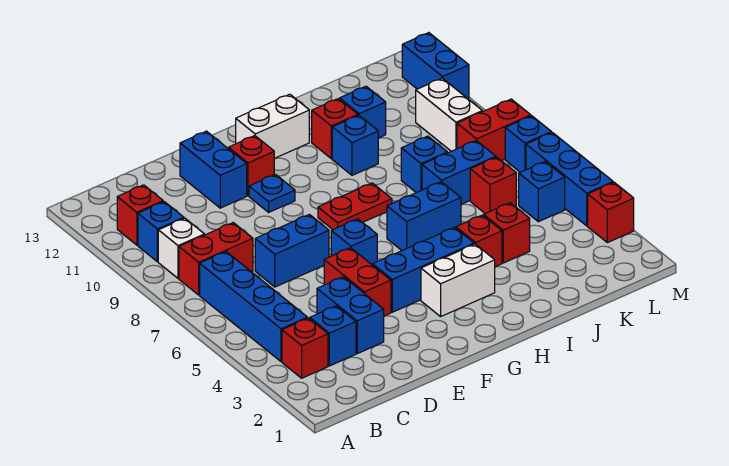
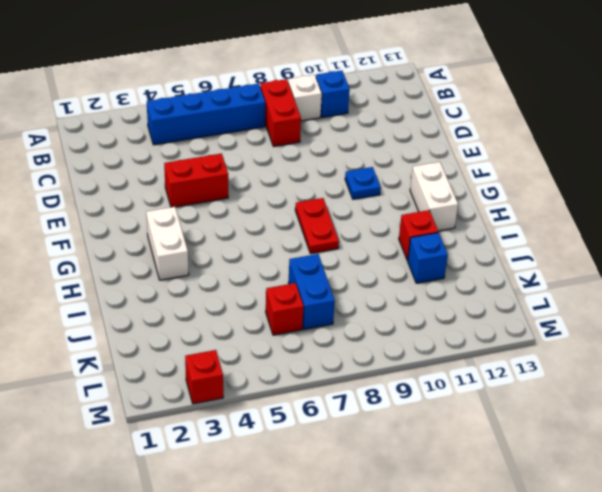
none -> red 1x1 brick [282,318,328,378]
none -> red 1x1 brick [117,185,163,245]
none -> blue 1x1 brick [310,306,356,366]
none -> blue 1x2 brick [317,277,384,354]

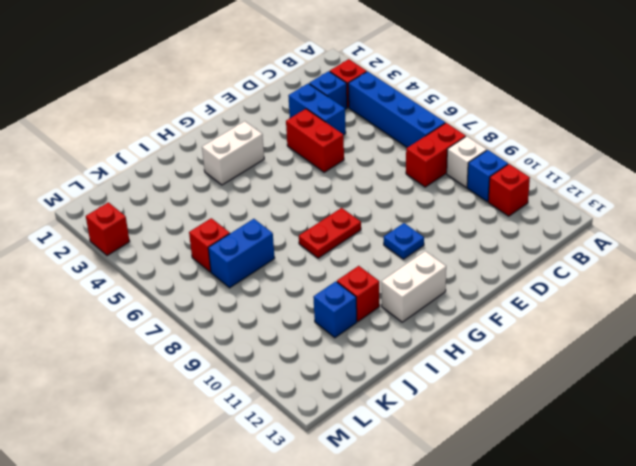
none -> blue 1x2 brick [255,215,329,287]
none -> blue 1x2 brick [180,131,247,208]
none -> blue 1x3 brick [373,228,474,312]
none -> blue 1x1 brick [331,219,377,265]

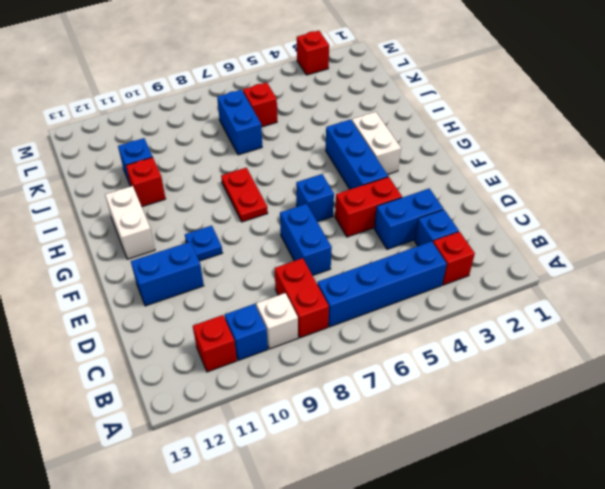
none -> red 1x1 brick [228,136,274,196]
none -> blue 1x2 brick [387,182,461,250]
none -> red 1x1 brick [456,215,502,267]
none -> blue 1x1 brick [332,115,378,175]

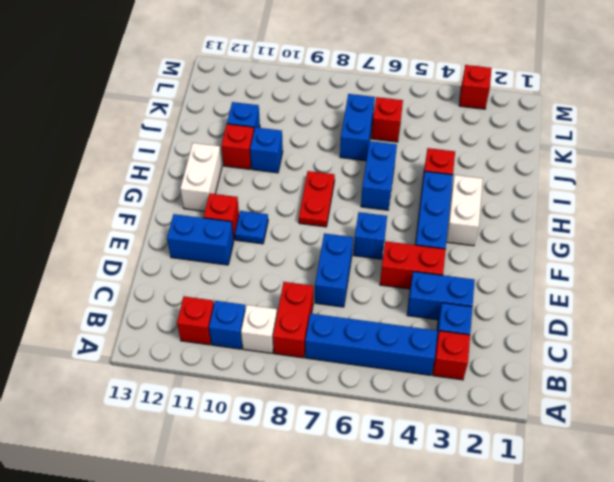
none -> red 1x1 brick [484,203,530,263]
none -> blue 1x1 brick [401,136,447,193]
none -> blue 1x1 brick [519,162,565,222]
none -> red 1x2 brick [457,99,531,161]

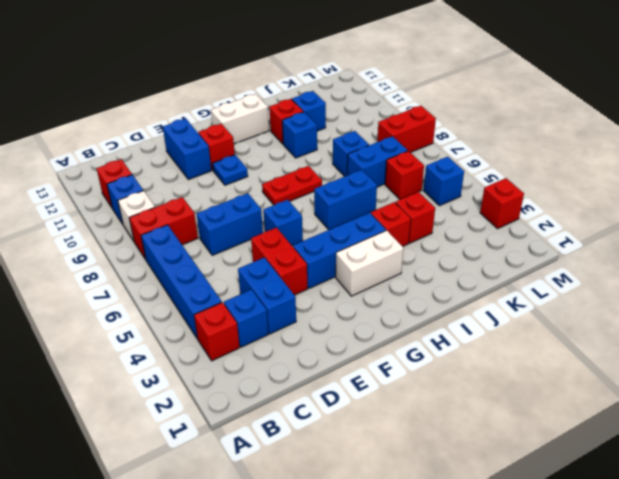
none -> white 1x2 brick [416,78,482,151]
none -> blue 1x3 brick [526,132,613,226]
none -> blue 1x1 brick [505,116,551,172]
none -> blue 1x2 brick [402,33,469,99]

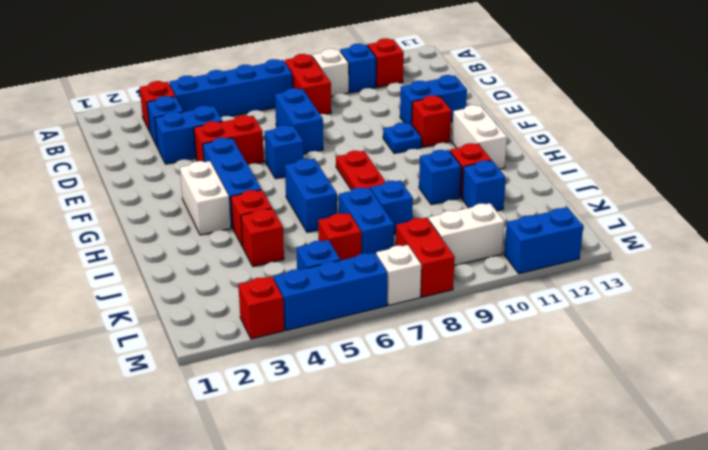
white 1x1 brick [376,245,421,305] -> blue 1x1 brick [505,116,551,172]

